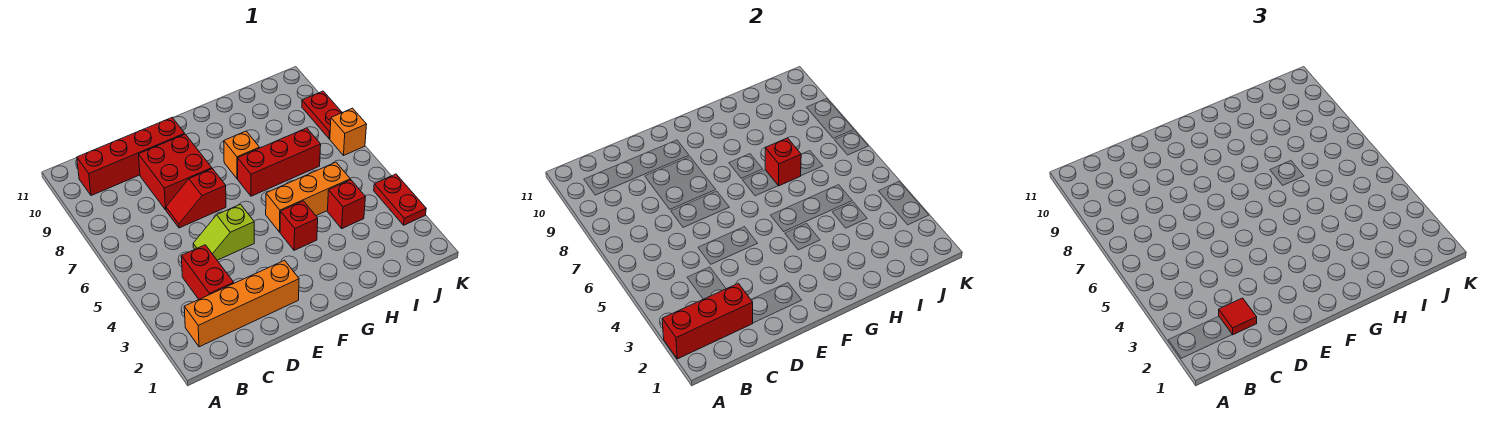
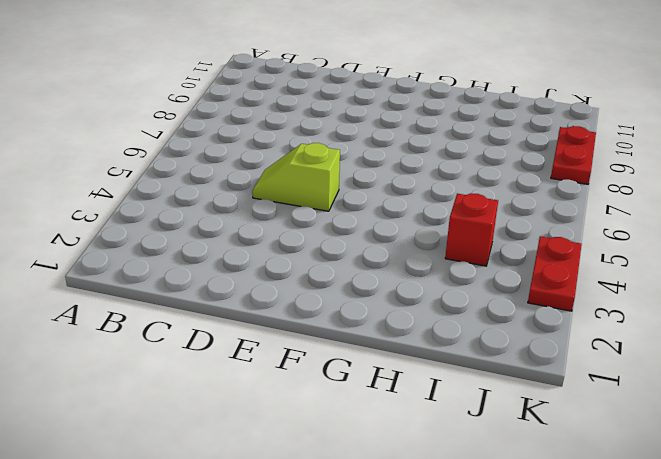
none -> orange 1x4 brick [184,260,299,347]
none -> red 1x4 brick [77,118,185,196]
none -> red 1x2 brick [181,245,234,299]

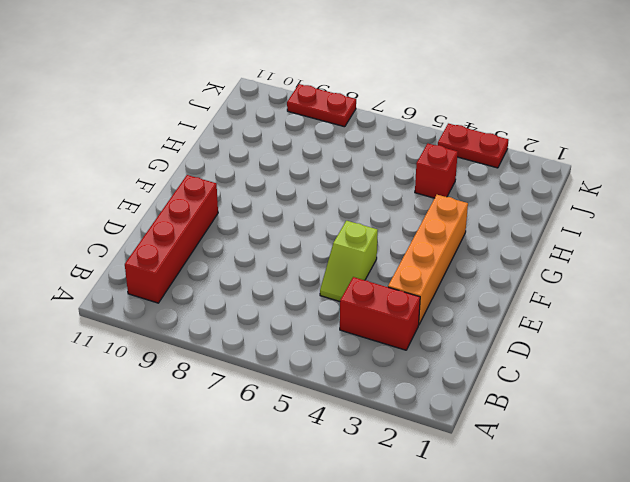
orange 1x4 brick [388,195,468,324] -> orange 1x4 brick moved to [184,260,299,347]
none -> red 1x2 slope [166,169,226,228]
none -> red 2x2 brick [139,134,212,210]
none -> red 1x1 brick [280,201,318,250]

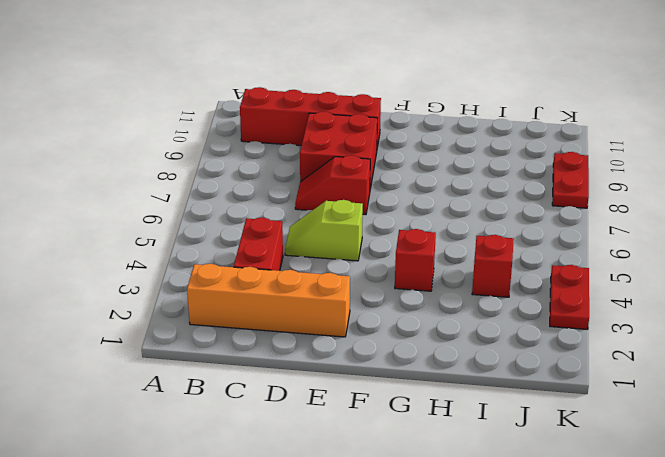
none -> orange 1x3 brick [266,162,350,232]
none -> red 1x3 brick [238,128,321,196]
none -> orange 1x1 brick [224,131,259,179]

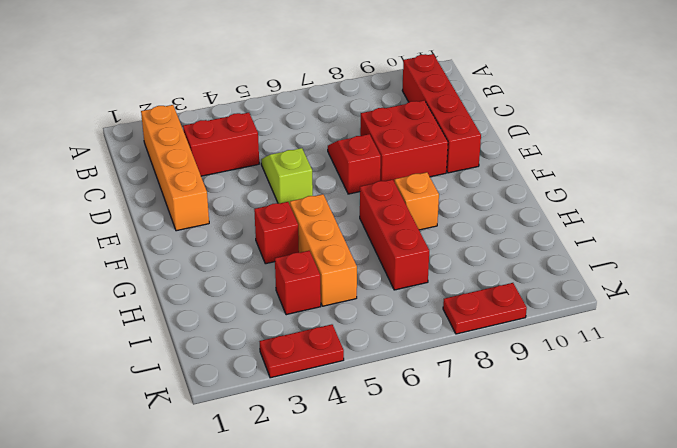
none -> orange 1x1 brick [330,108,367,155]
none -> red 1x3 brick [662,283,753,359]
none -> red 1x1 brick [765,138,801,186]

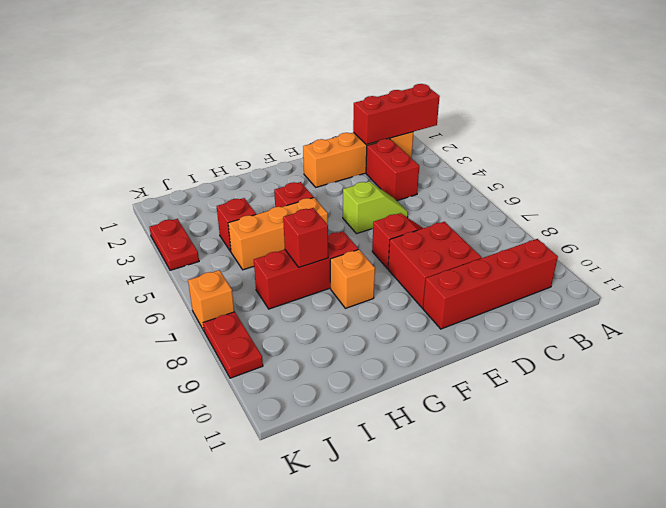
none -> red 1x1 tile [1219,298,1257,335]

